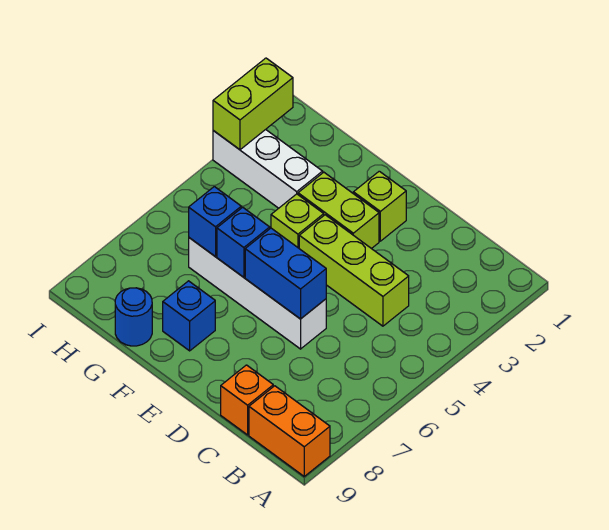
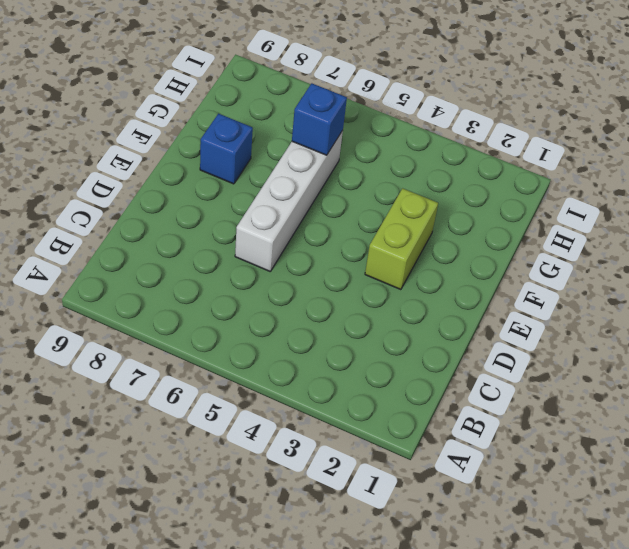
none -> orange 1x2 brick [249,386,330,476]
none -> lime 1x3 brick [299,215,409,326]
none -> orange 1x1 brick [221,365,273,435]

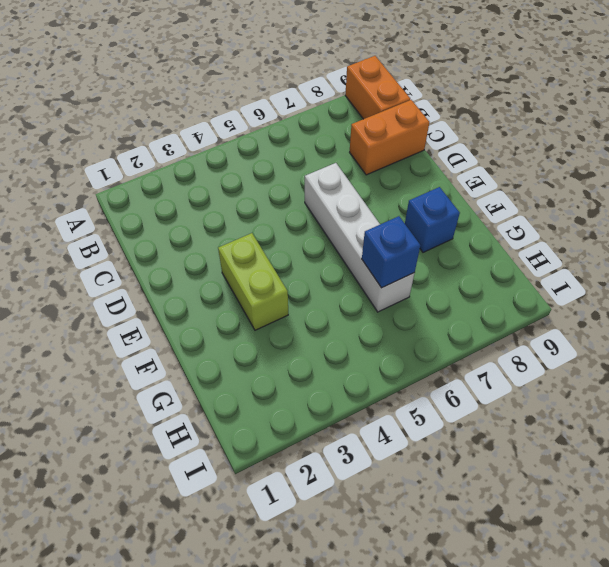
orange 1x2 brick [350,100,430,175] -> orange 1x1 brick [221,365,273,435]
none -> lime 1x3 brick [299,215,409,326]
none -> lime 1x1 brick [353,171,406,241]
none -> lime 1x1 brick [271,194,324,248]

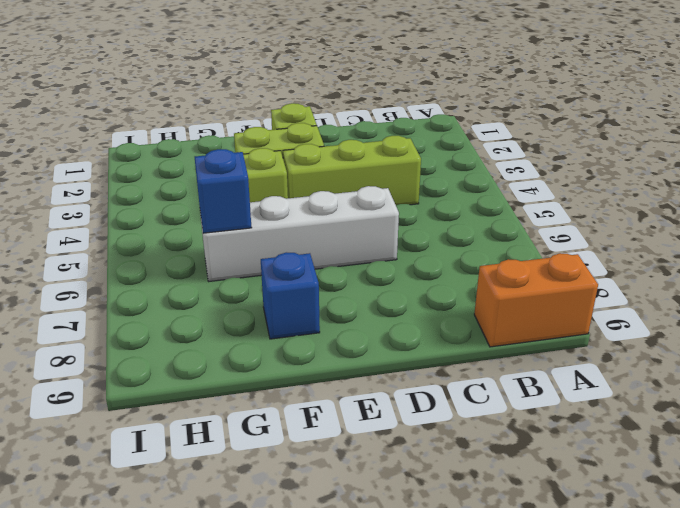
none -> orange 1x1 brick [221,365,273,435]
none -> white 1x3 brick [213,130,323,208]
none -> blue 1x1 round brick [115,288,152,346]

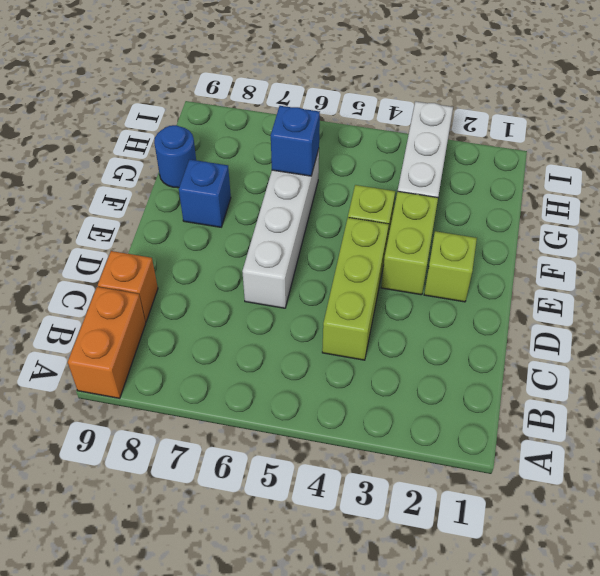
none -> blue 1x2 brick [245,228,326,319]
none -> blue 1x1 brick [217,207,270,277]
none -> lime 1x2 brick [213,58,293,150]

